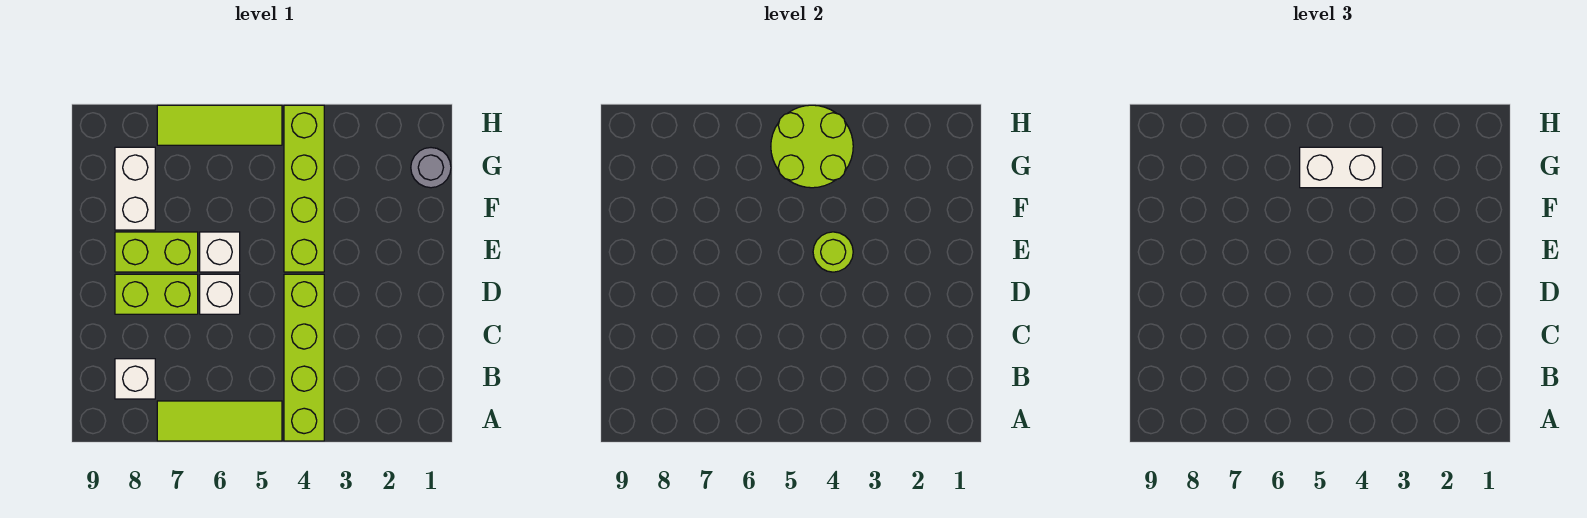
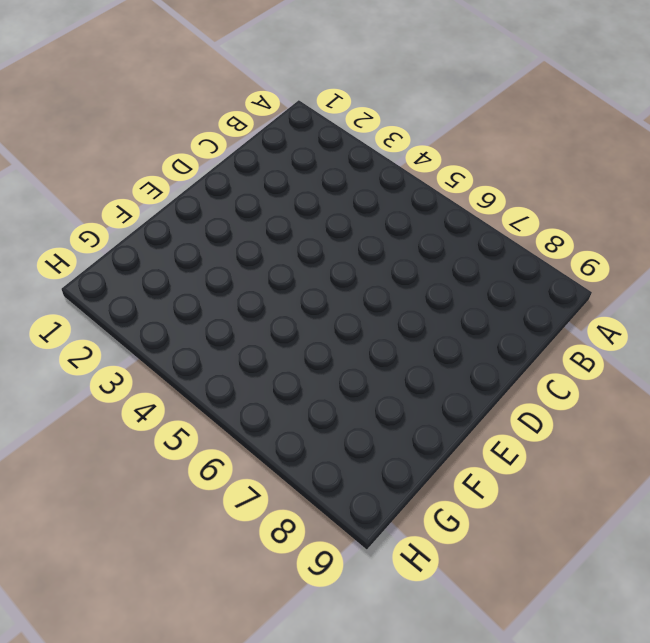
none -> lime 1x4 brick [284,274,324,441]
none -> lime 1x3 tile [157,401,282,441]
none -> white 1x1 brick [115,359,155,399]

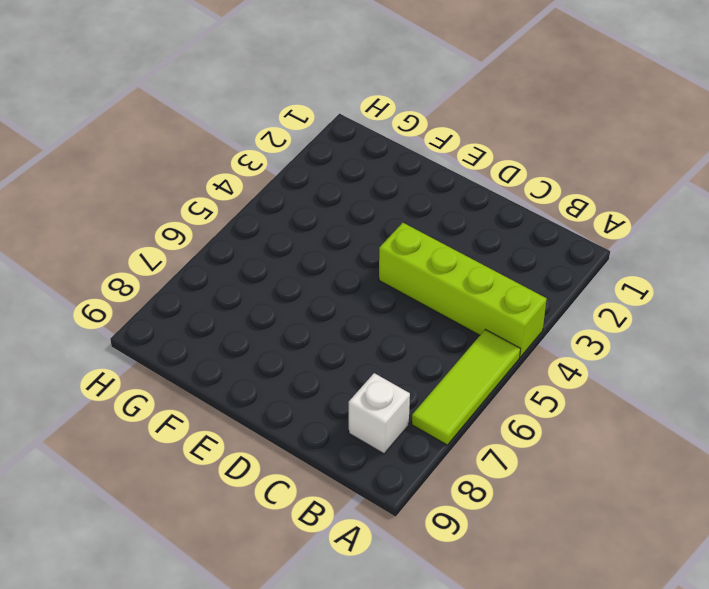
none -> white 1x1 brick [200,274,240,314]
none -> lime 1x2 brick [115,274,198,314]
none -> lime 1x4 brick [284,105,324,272]

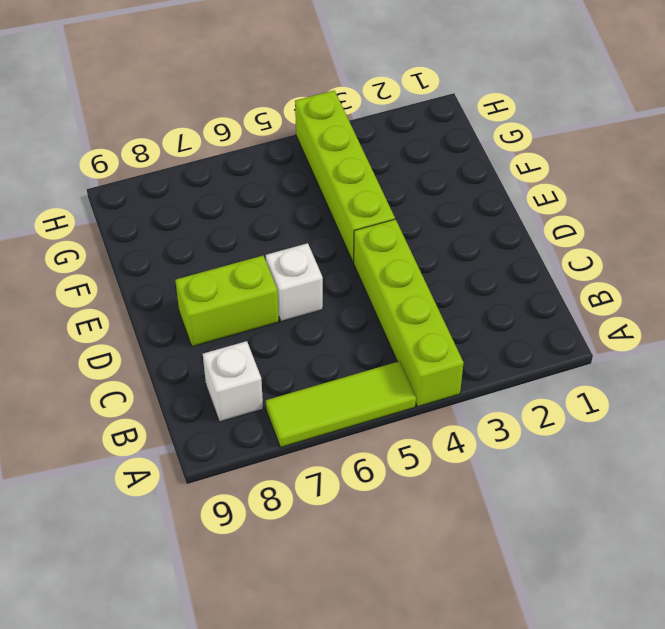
none -> white 1x1 brick [200,232,240,272]
none -> lime 1x2 brick [115,232,198,272]
none -> white 1x2 brick [115,147,155,230]

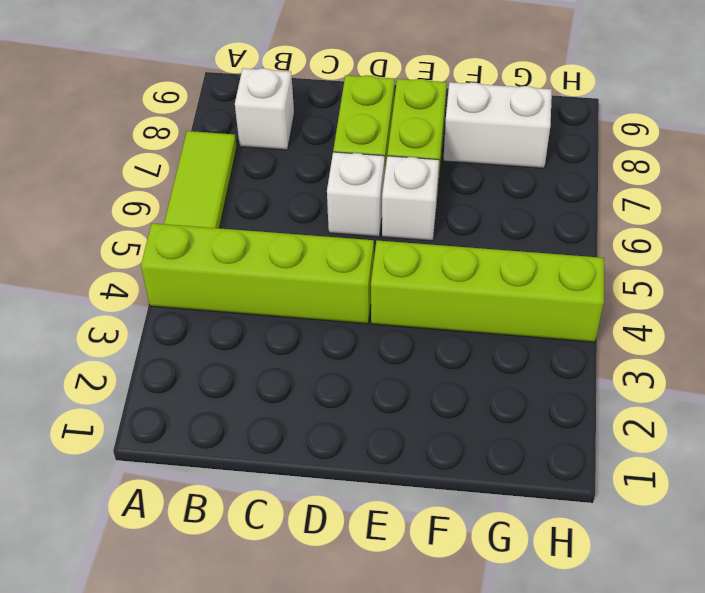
none -> grey 1x1 round brick [411,148,451,188]
none -> lime 1x3 tile [157,105,282,145]
none -> lime 1x1 round brick [813,232,853,272]

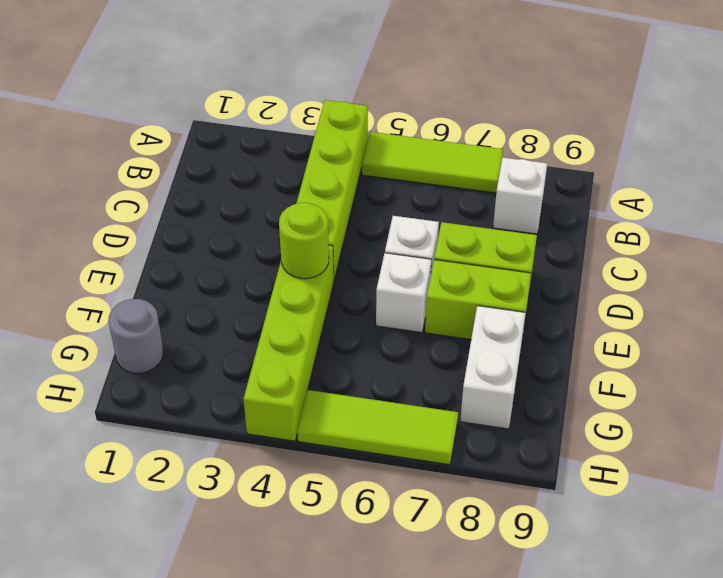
none -> lime 2x2 round brick [771,105,853,188]
none -> white 1x2 brick [1300,147,1382,188]

